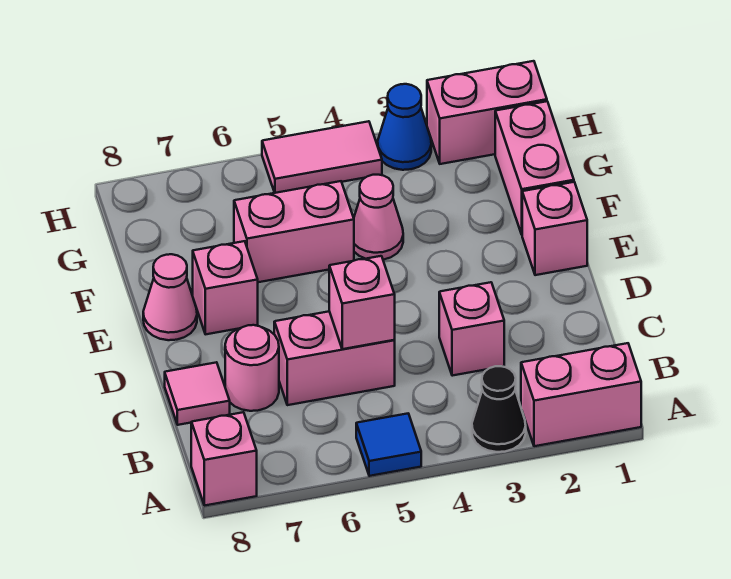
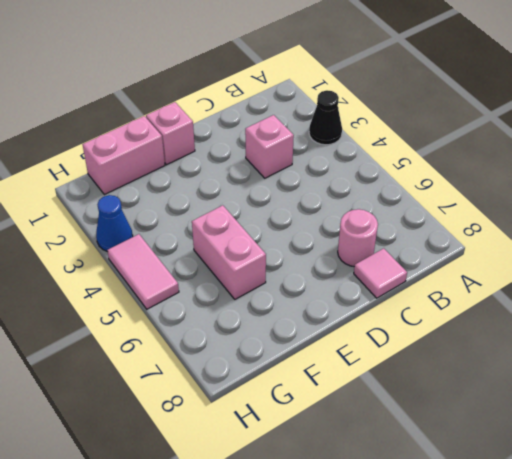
none -> pink 1x2 brick [521,343,641,446]
none -> blue 1x1 tile [356,414,421,476]
none -> pink 1x1 brick [191,412,257,506]

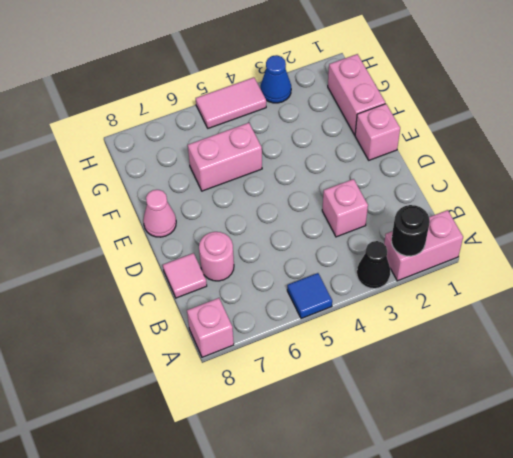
black 1x1 round brick [392,205,430,256] -> none
none -> pink 1x2 brick [274,311,395,405]
none -> pink 1x1 brick [193,241,258,334]
none -> pink 1x1 cone [354,175,403,260]

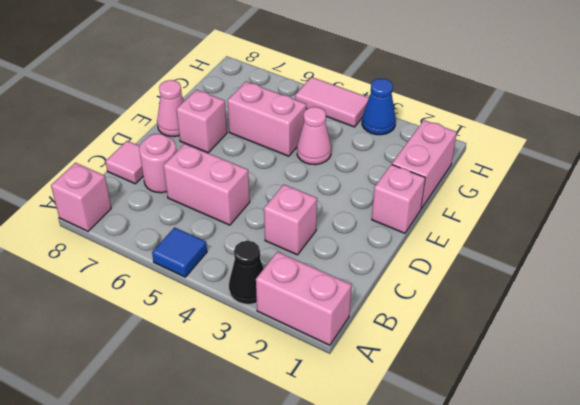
none -> pink 1x2 brick [427,61,547,164]
none -> pink 1x1 brick [329,256,395,349]

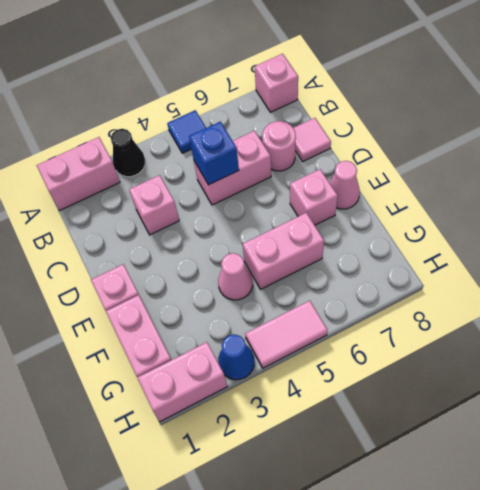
blue 1x1 brick [189,122,239,185] -> pink 1x1 brick [329,256,395,349]

